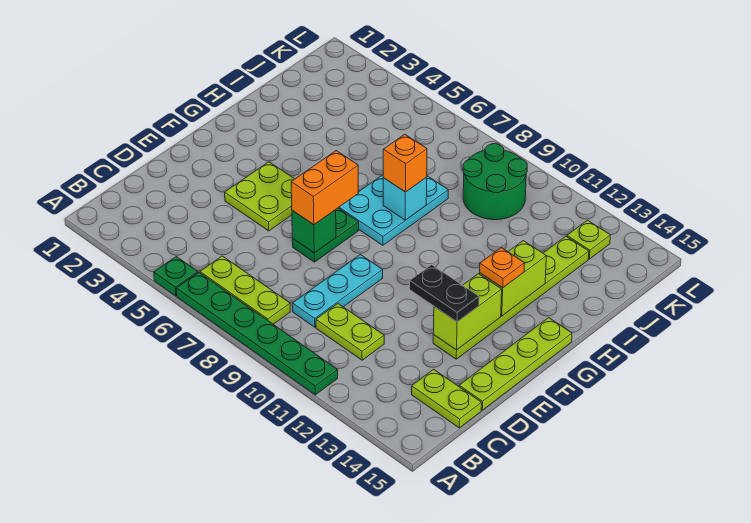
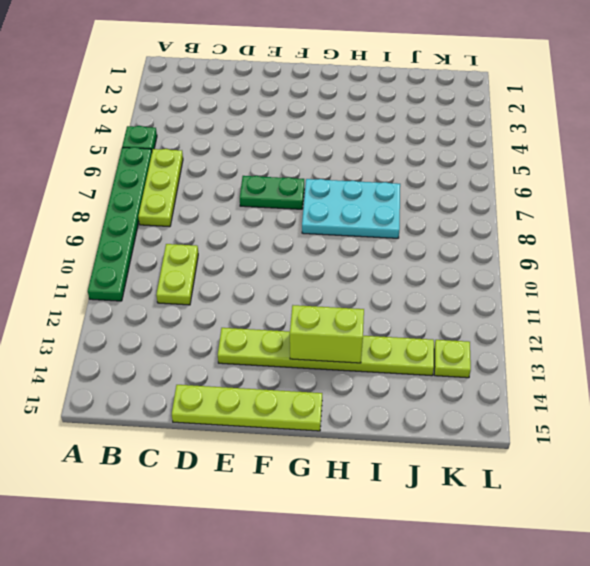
none -> cyan 1x3 plate [292,254,383,327]
none -> lime 1x2 plate [412,369,482,428]
none -> lime 2x2 plate [225,162,294,231]

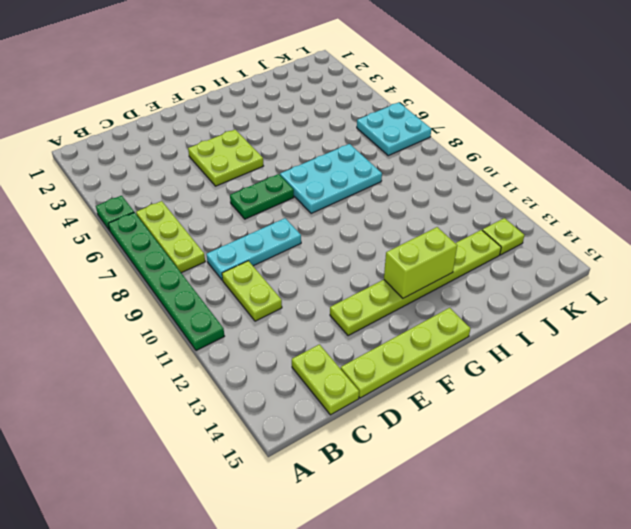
cyan 2x2 plate [357,102,431,156] -> none
none -> green 2x2 round brick [463,144,527,220]
none -> green 1x1 brick [292,210,336,253]
none -> lime 1x2 brick [433,274,502,350]

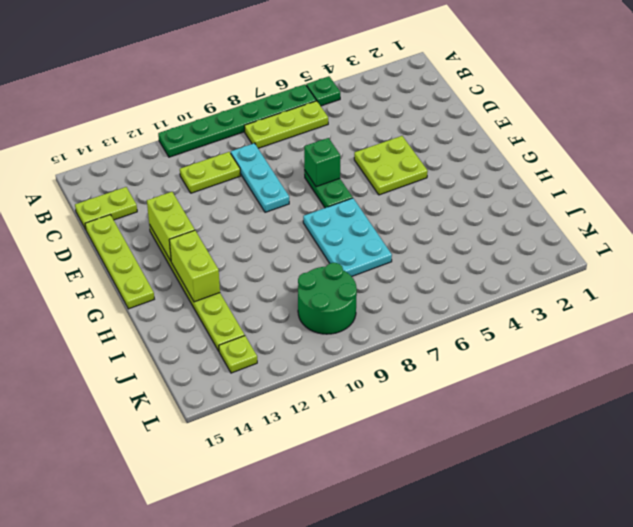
none -> cyan 1x1 brick [383,177,427,220]
none -> orange 1x2 brick [291,151,358,225]
none -> black 1x2 plate [410,265,479,322]

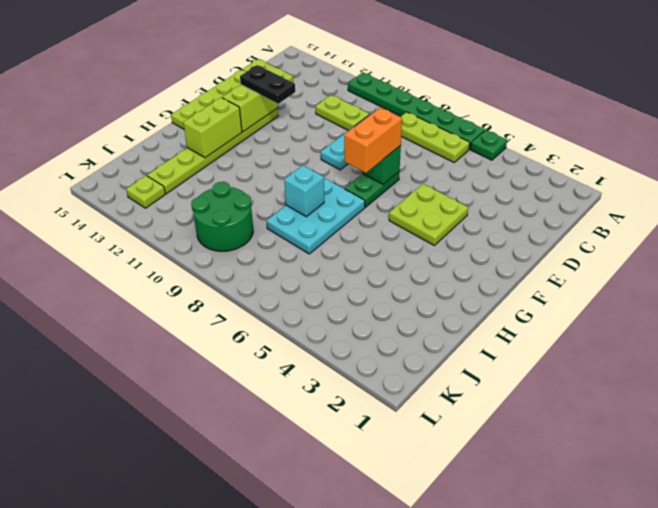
none -> orange 1x1 plate [480,248,525,288]
none -> orange 1x1 brick [383,134,427,192]

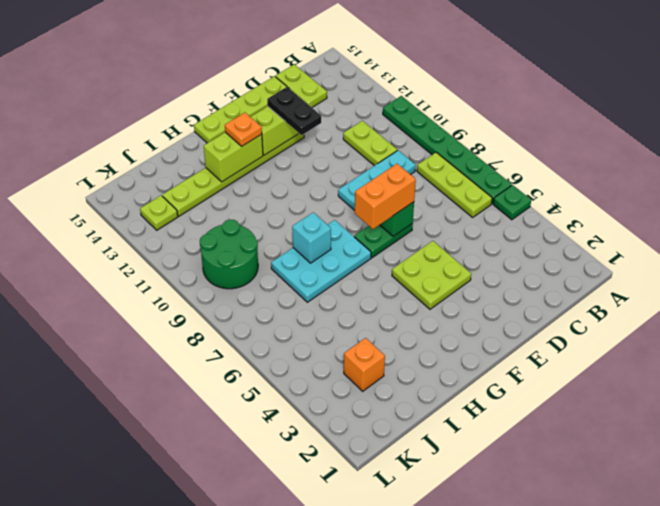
orange 1x1 brick [344,338,385,391] -> orange 1x1 brick moved to [383,134,427,192]

